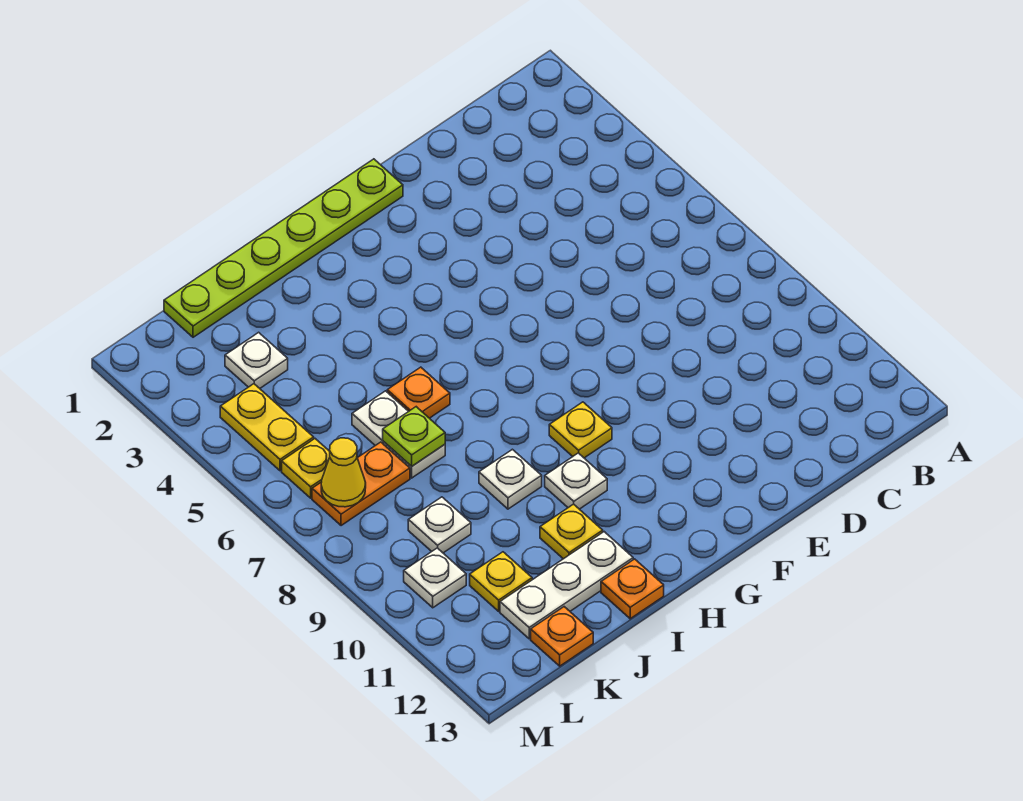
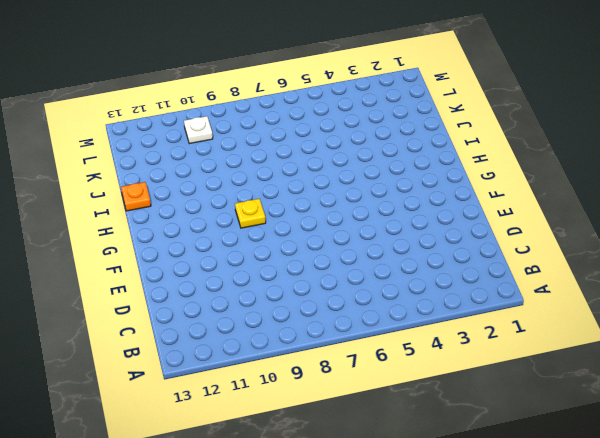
none -> lime 1x6 plate [164,159,403,337]
none -> white 1x1 plate [545,453,607,509]
none -> orange 1x1 plate [387,367,450,418]

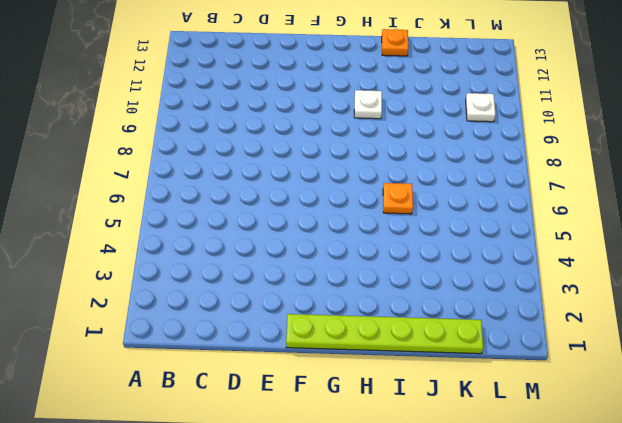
none -> yellow 1x1 plate [549,402,612,458]
none -> white 1x1 plate [479,449,542,509]
none -> yellow 1x1 plate [540,504,603,559]

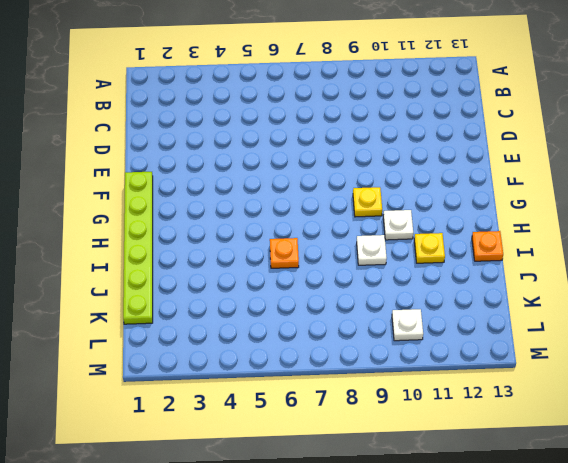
none -> white 1x3 plate [500,532,633,639]
none -> white 1x2 plate [352,391,445,478]
none -> white 1x1 plate [225,332,288,388]

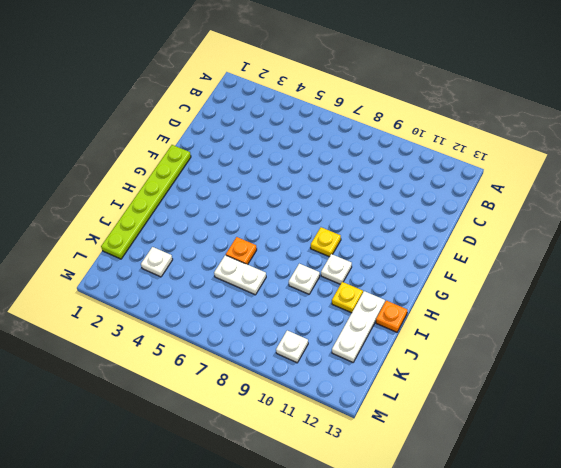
none -> orange 1x2 plate [312,442,410,526]
none -> white 1x1 plate [408,497,471,553]
none -> yellow 1x1 plate [470,552,532,611]

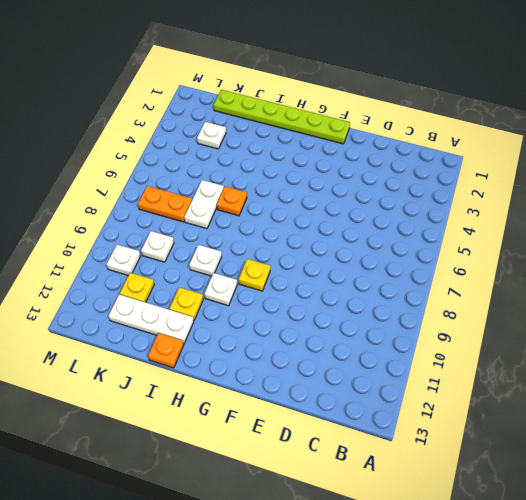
none -> orange 1x1 plate [531,607,593,666]
none -> yellow 1x2 plate [220,384,314,471]
none -> yellow 1x1 plate [282,439,330,498]

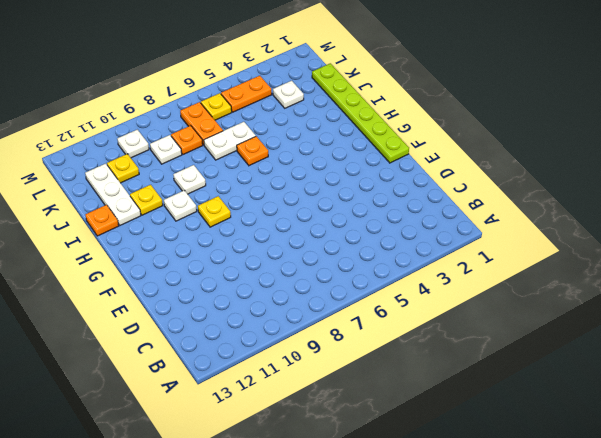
orange 1x1 plate [171,126,203,154] -> orange 1x1 plate moved to [531,607,593,666]
orange 1x2 plate [221,76,272,112] -> yellow 1x2 plate [220,384,314,471]
none -> lime 1x1 plate [383,407,445,466]
none -> yellow 1x1 cone [321,438,366,507]

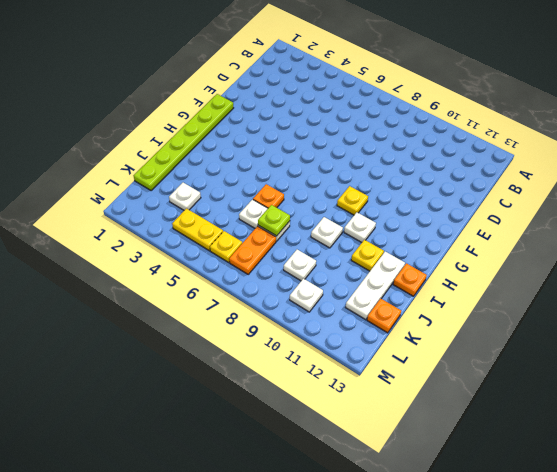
none -> yellow 1x1 plate [470,552,532,611]
none -> yellow 1x1 cone [321,438,366,507]

